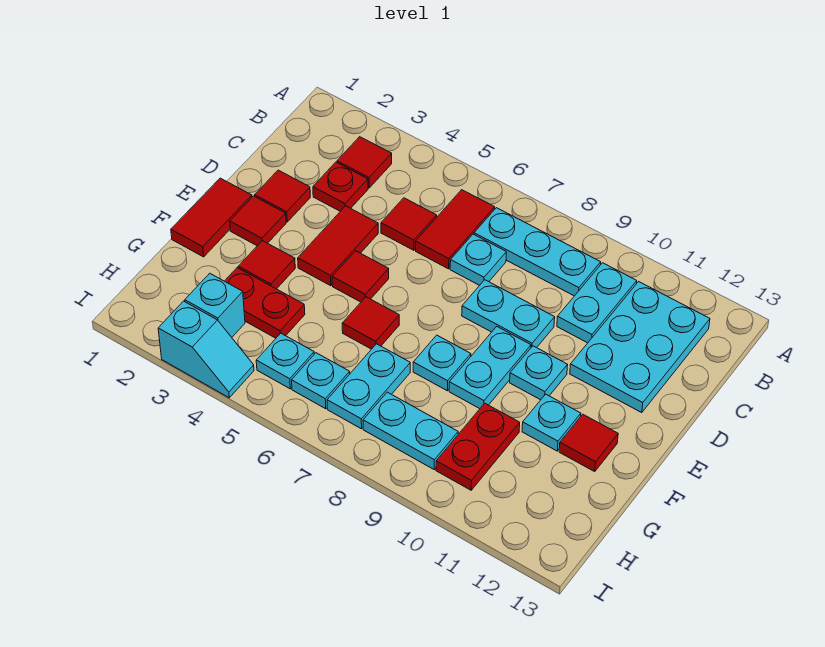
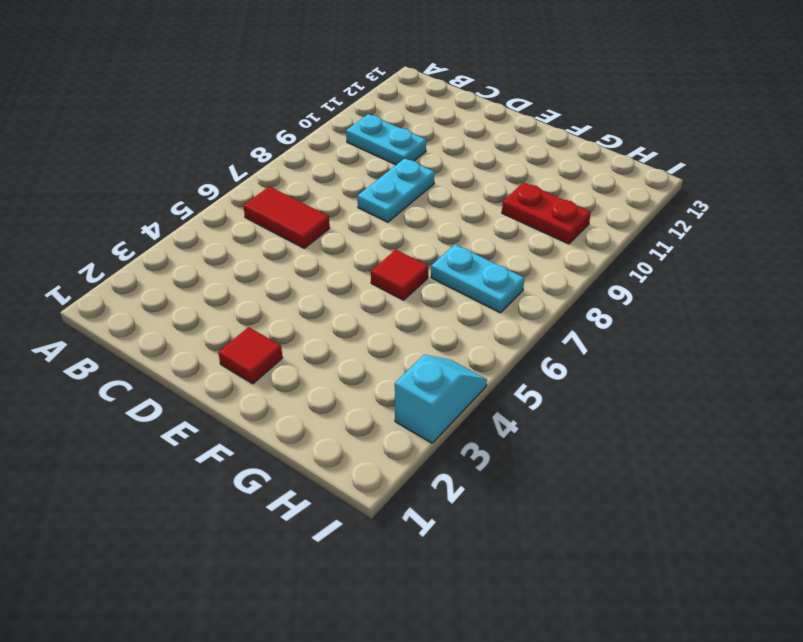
none -> red 1x1 tile [337,137,392,188]
none -> cyan 1x3 plate [474,208,601,296]
none -> cyan 2x3 plate [570,282,710,413]

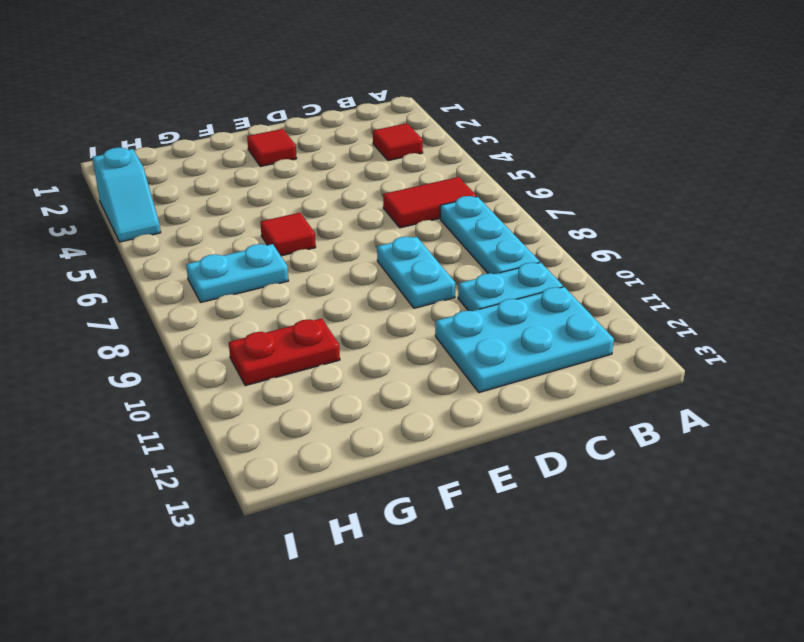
none -> red 1x1 plate [313,162,368,211]
none -> red 1x1 tile [381,198,437,250]
none -> cyan 1x1 plate [450,234,506,285]

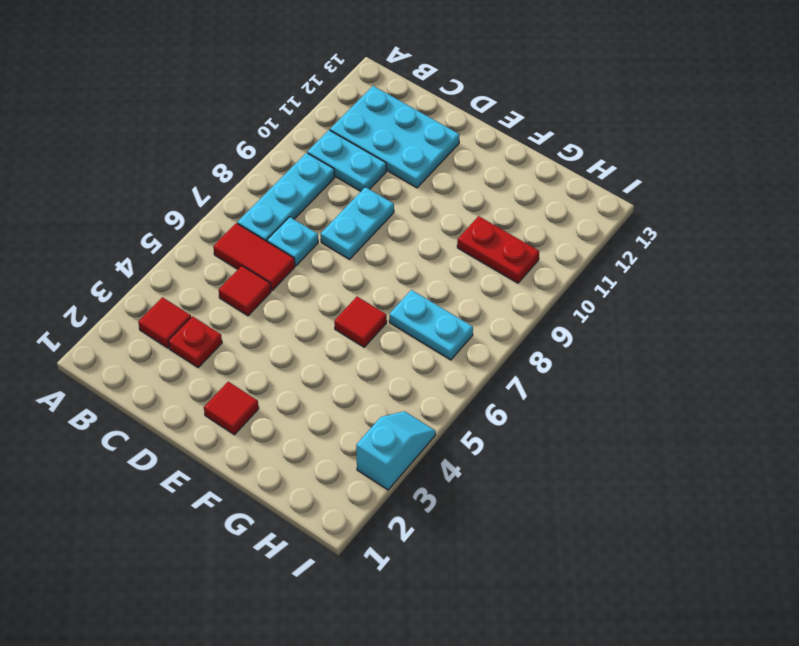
none -> red 1x1 tile [255,170,310,222]
none -> red 1x2 tile [298,206,378,286]
none -> red 1x2 tile [171,178,252,257]

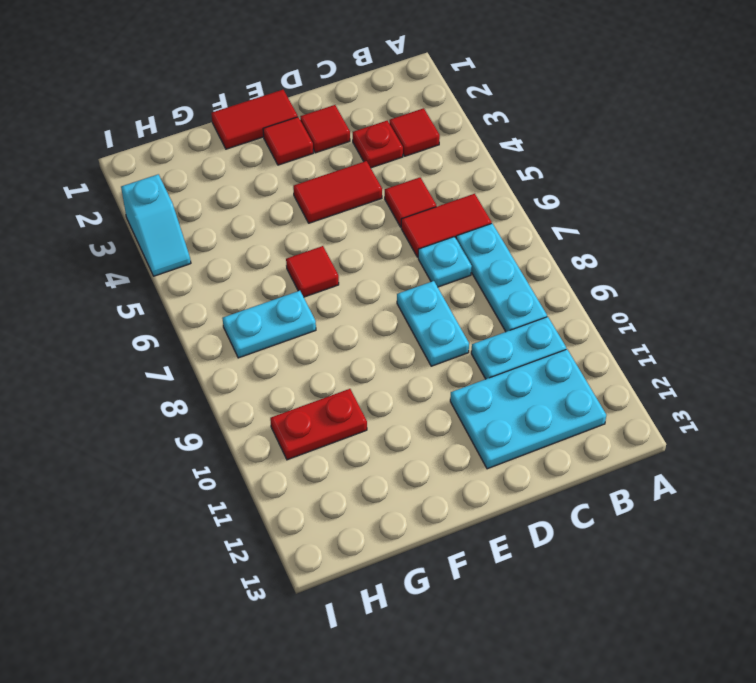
none -> red 1x1 tile [332,251,389,302]
none -> cyan 1x2 plate [449,327,531,409]
none -> cyan 1x1 plate [510,346,568,400]

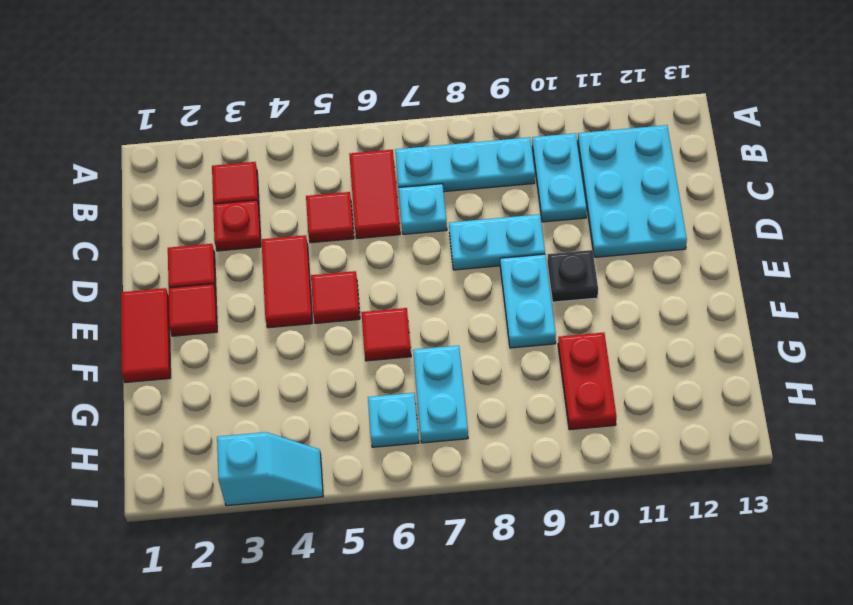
black 1x1 plate [547,250,598,302] -> cyan 1x1 plate [510,346,568,400]
none -> red 1x1 tile [238,241,295,289]
none -> cyan 1x1 plate [413,335,471,391]
none -> cyan 1x1 plate [522,394,581,451]

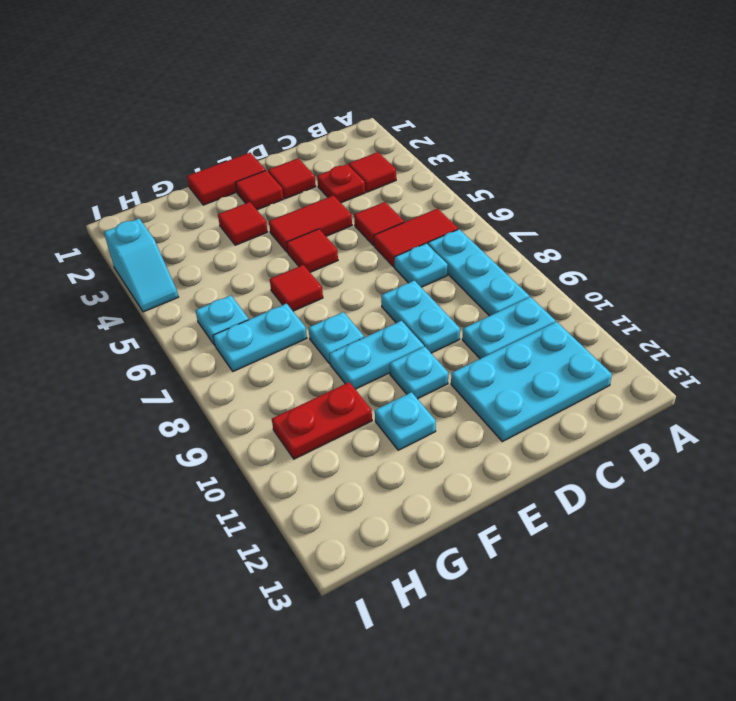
none -> red 1x1 tile [559,414,618,472]
none -> red 1x2 plate [225,268,305,338]
none -> cyan 1x1 brick [185,273,245,337]

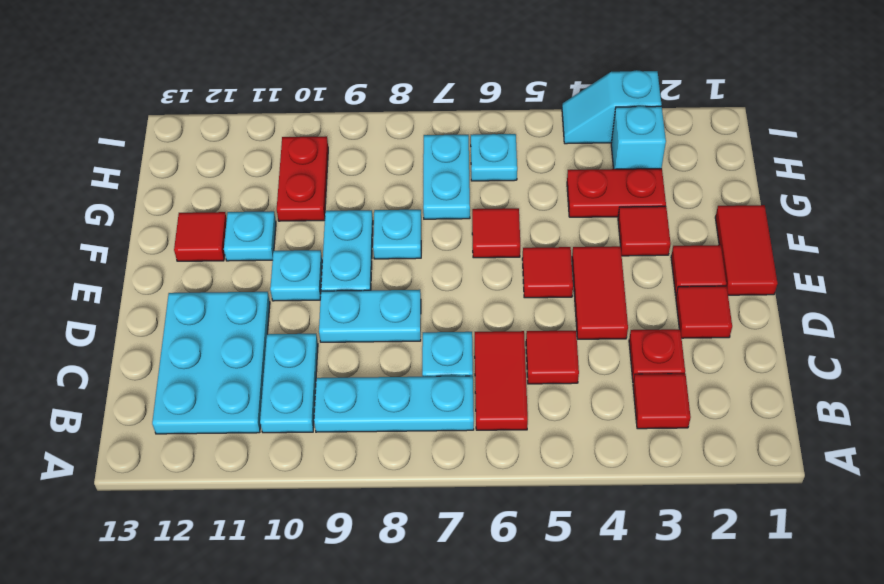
none -> cyan 1x1 plate [256,333,314,389]
none -> cyan 1x2 plate [363,392,458,469]

